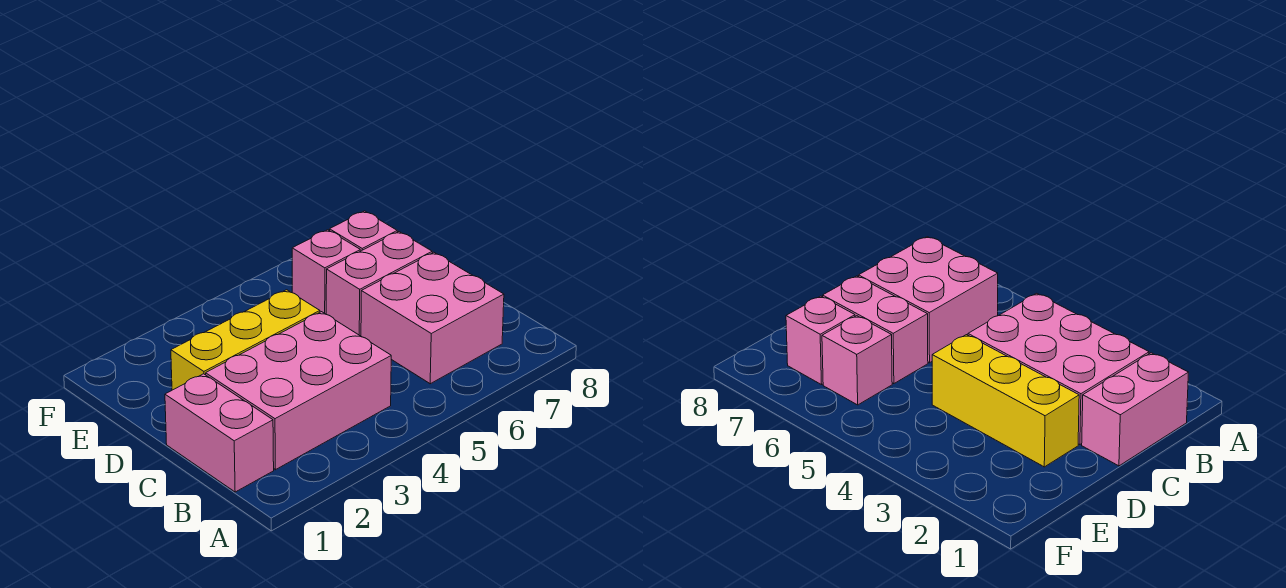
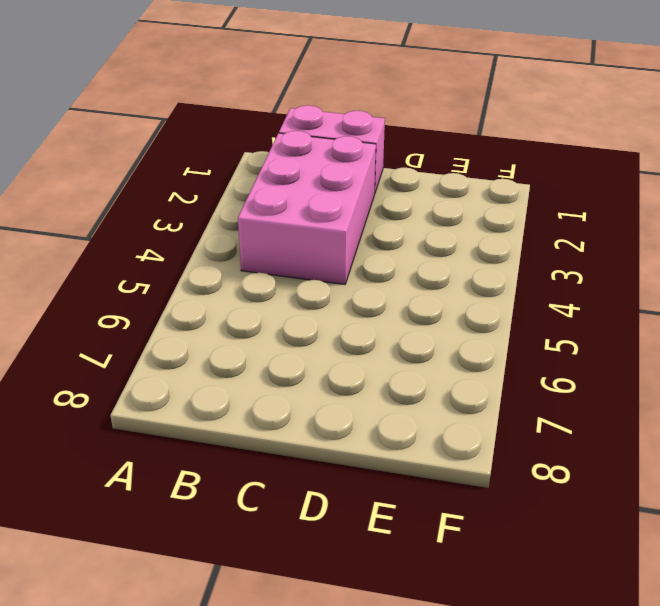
none -> pink 2x2 brick [361,252,504,384]
none -> yellow 1x3 brick [171,290,320,390]

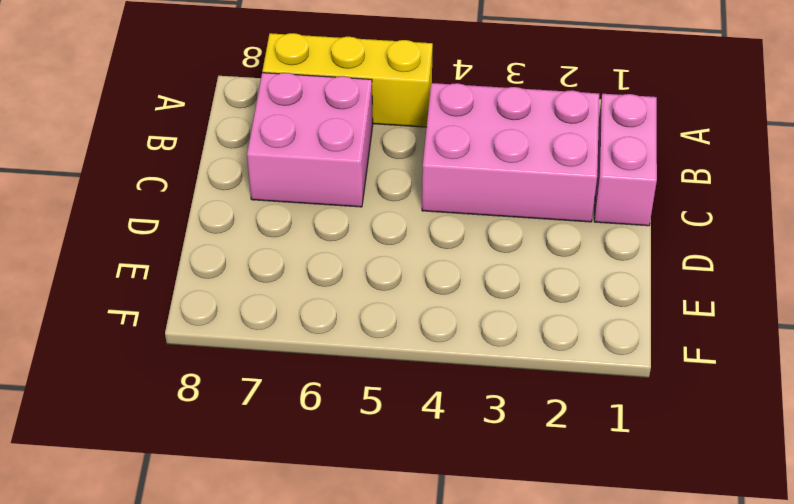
yellow 1x3 brick [262,33,433,127] -> yellow 1x3 brick moved to [171,290,320,390]
none -> pink 1x2 brick [326,232,432,336]
none -> pink 1x1 brick [292,230,360,314]

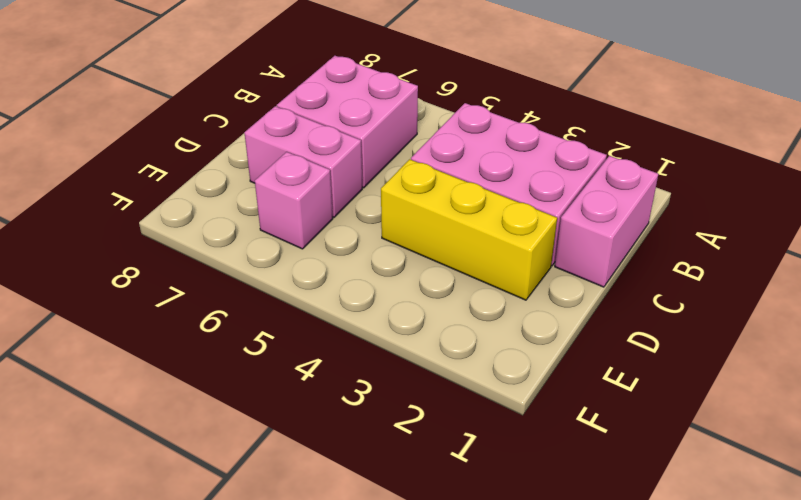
none -> pink 1x1 brick [330,211,397,251]

